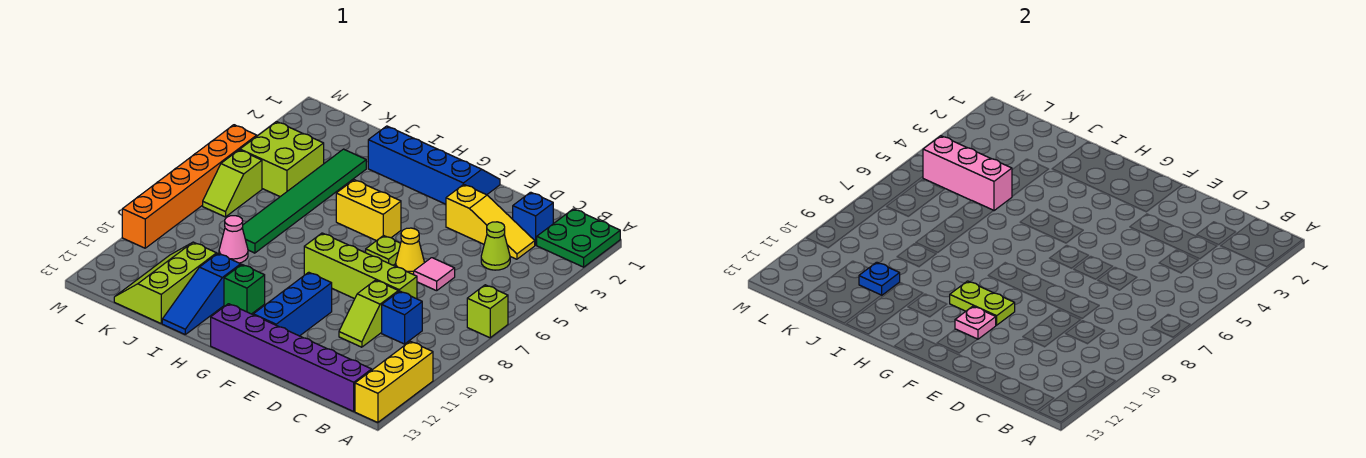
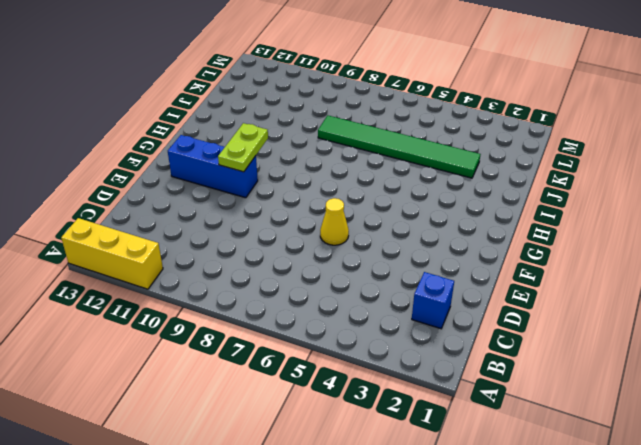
none -> green 2x2 plate [537,209,620,267]
none -> lime 1x1 brick [467,285,508,338]
none -> purple 1x6 brick [211,304,372,411]

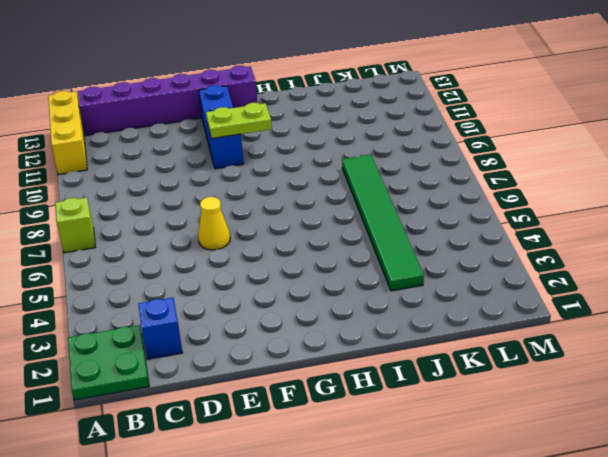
none -> yellow 1x3 slope [446,184,535,259]
none -> lime 1x1 cone [481,222,510,270]
none -> blue 1x1 brick [382,291,422,344]

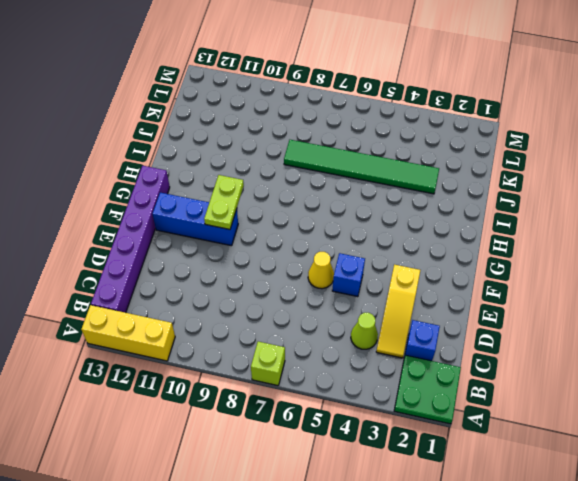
blue 1x1 brick [332,253,365,297] -> blue 1x1 brick moved to [382,291,422,344]
none -> pink 1x1 tile [414,258,455,291]
none -> lime 1x4 brick [304,233,417,299]
none -> lime 1x2 slope [339,280,398,347]

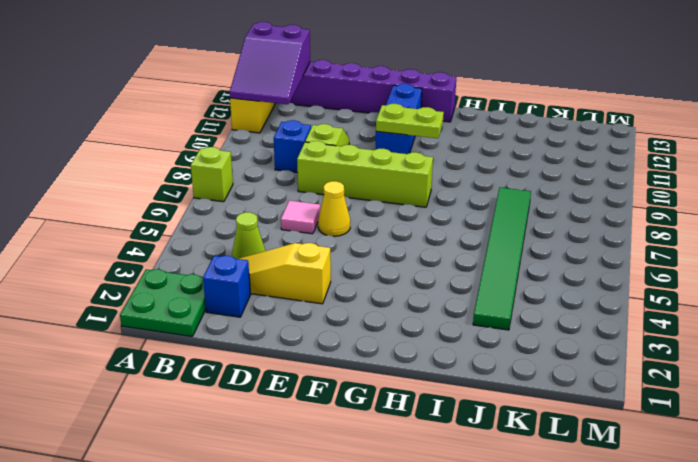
purple 2x3 slope [230,22,310,104] -> none
none -> blue 2x4 slope [368,126,500,204]
none -> lime 1x1 plate [366,235,401,265]
none -> yellow 1x2 brick [336,180,401,241]

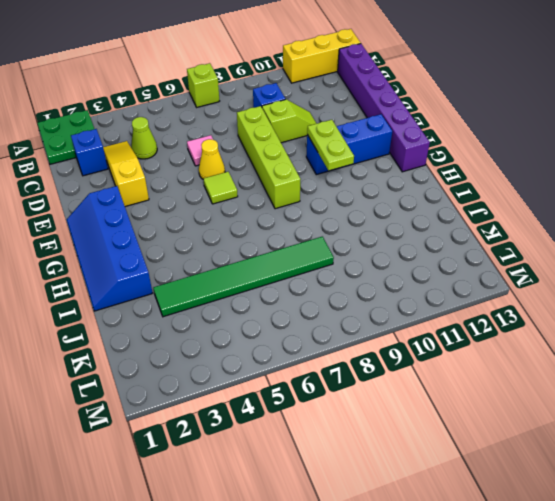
lime 1x1 tile [203,172,238,204] -> lime 1x1 plate [366,235,401,265]
none -> yellow 1x2 brick [336,180,401,241]
none -> green 1x1 brick [224,265,265,314]
none -> blue 1x3 slope [162,254,241,334]

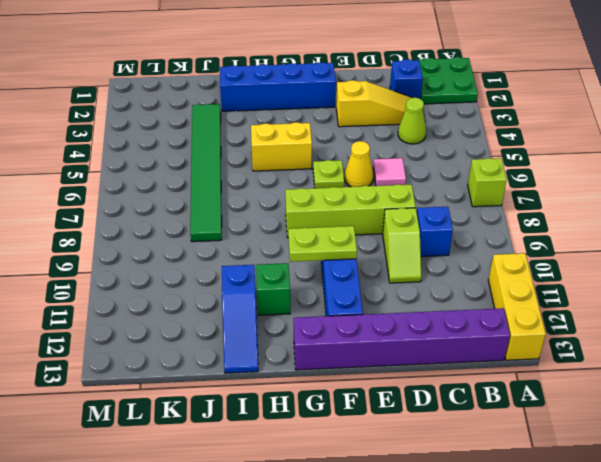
none -> pink 1x1 cone [219,216,248,263]
none -> lime 2x3 slope [114,242,217,323]
none -> lime 2x2 brick [240,122,324,197]

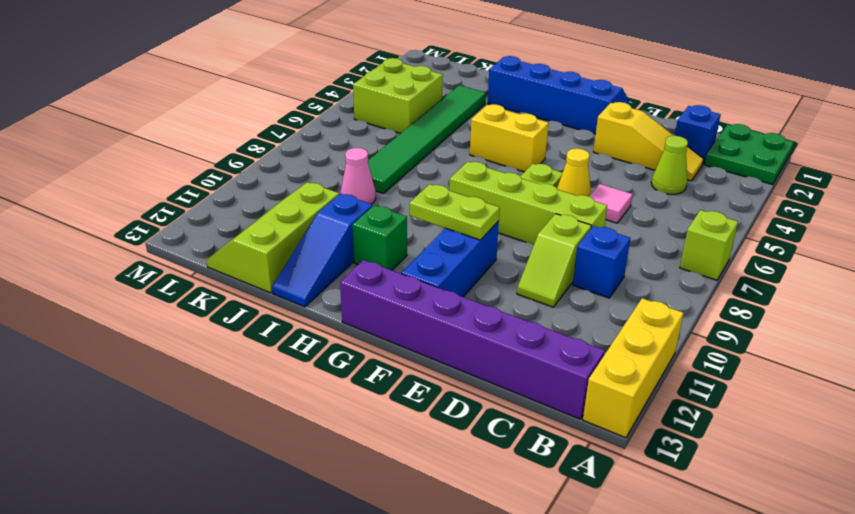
none -> lime 1x2 slope [203,150,262,217]
none -> orange 1x6 brick [122,125,257,248]
none -> pink 1x1 plate [955,306,996,339]

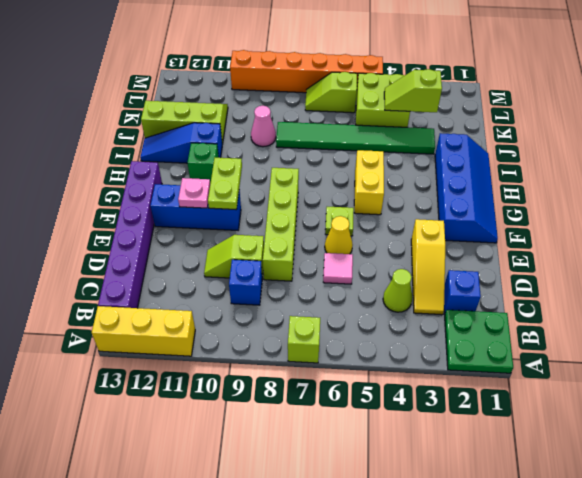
lime 1x2 slope [384,69,442,112] -> none
none -> pink 1x3 brick [923,136,1012,211]
none -> blue 1x1 plate [859,262,900,295]

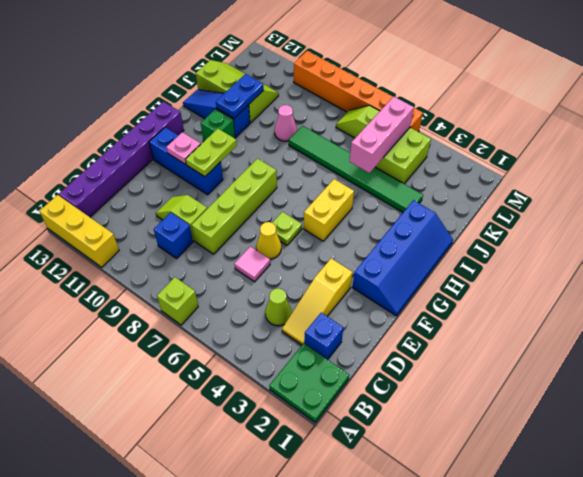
blue 1x2 plate [216,74,264,118] -> blue 1x1 plate [859,262,900,295]

